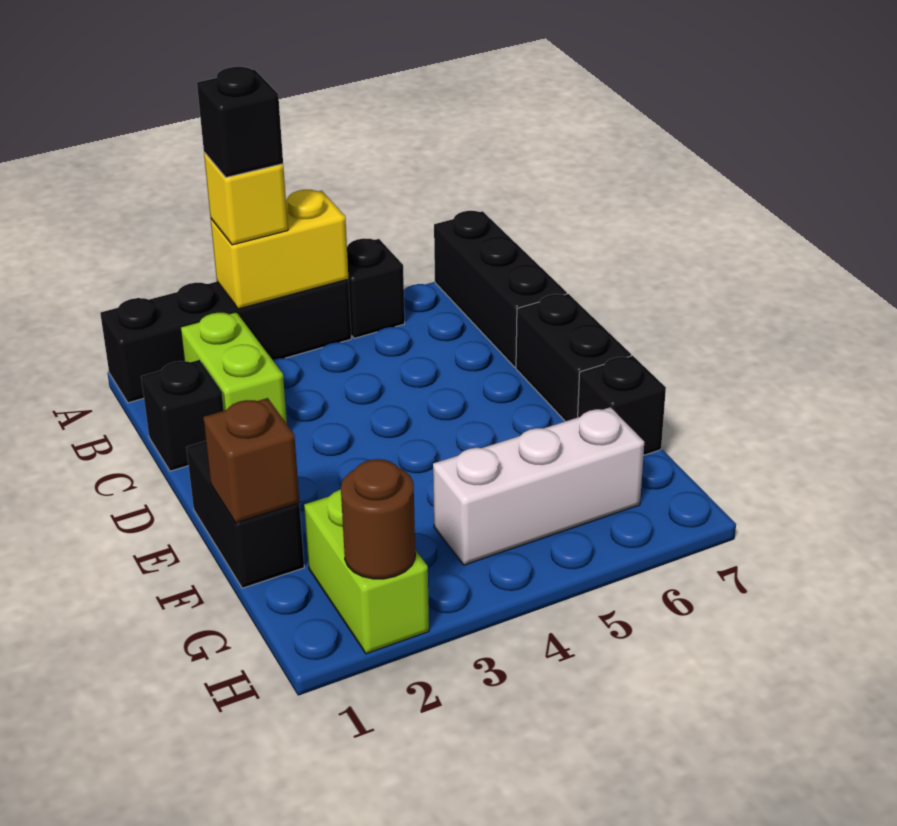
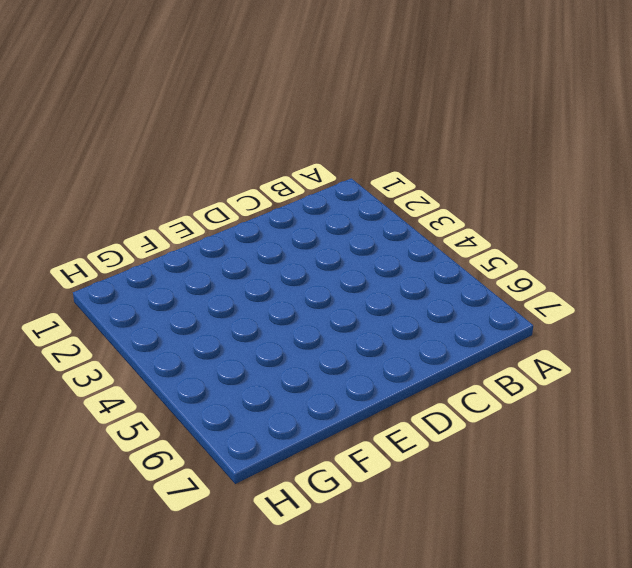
none -> black 1x4 brick [100,279,351,403]
none -> black 1x1 brick [347,238,405,338]
none -> black 1x3 brick [434,211,567,367]

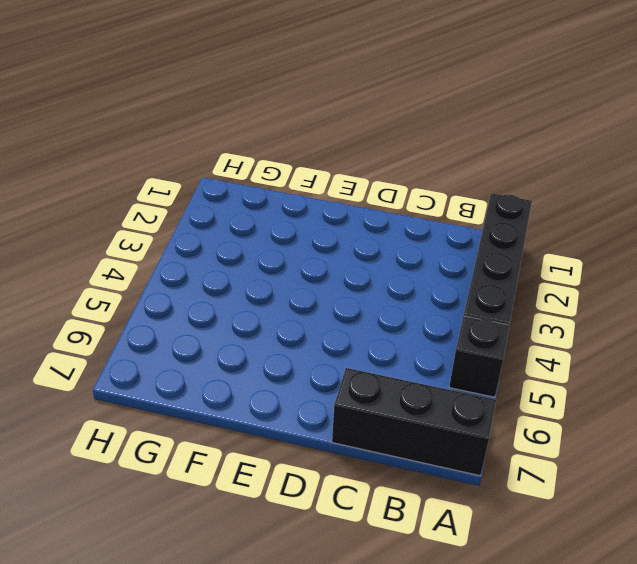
none -> lime 1x2 brick [180,312,287,424]
none -> black 1x1 brick [141,360,224,471]
none -> black 1x2 brick [516,294,631,421]

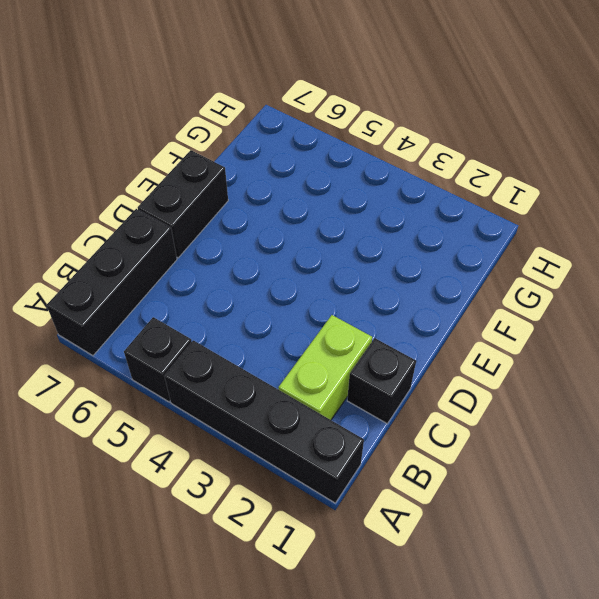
none -> black 1x2 brick [186,441,304,588]
none -> black 1x1 brick [578,356,666,455]
none -> lime 1x2 brick [304,490,429,654]

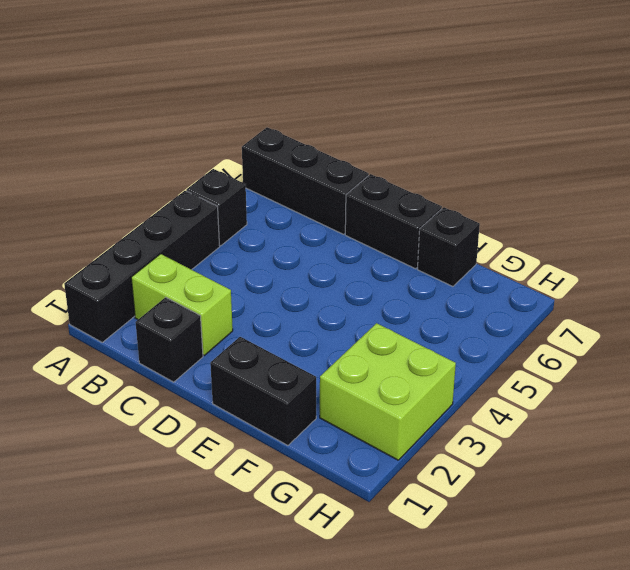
lime 2x2 brick [320,323,456,460] -> lime 1x2 brick [304,490,429,654]
none -> white 1x3 brick [433,407,644,565]
none -> yellow 1x2 brick [211,190,348,309]
none -> brown 1x1 brick [203,398,299,523]

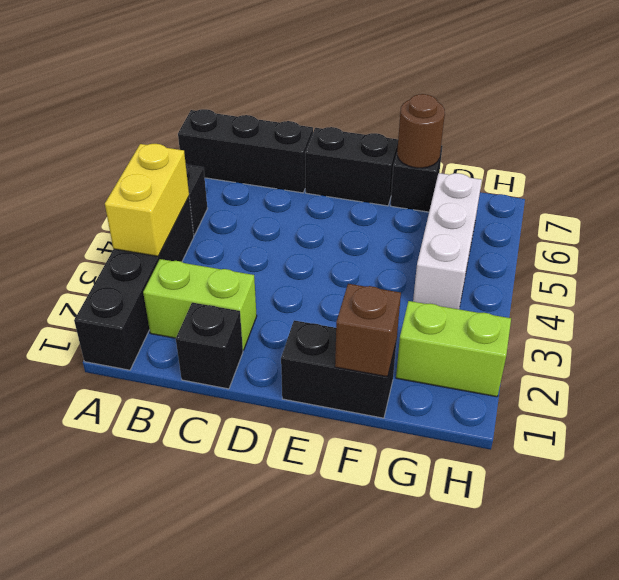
brown 1x1 round brick [397,94,445,168] -> brown 1x1 round brick moved to [341,459,415,579]
none -> yellow 1x1 brick [204,152,288,245]
none -> black 1x1 brick [197,67,283,177]

